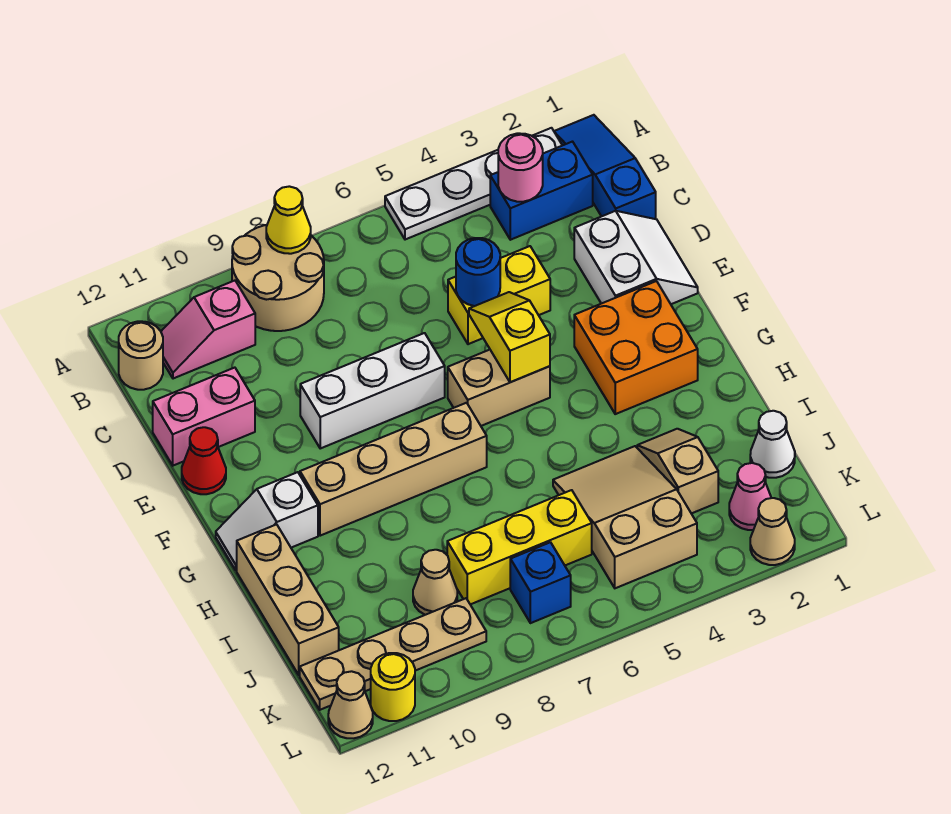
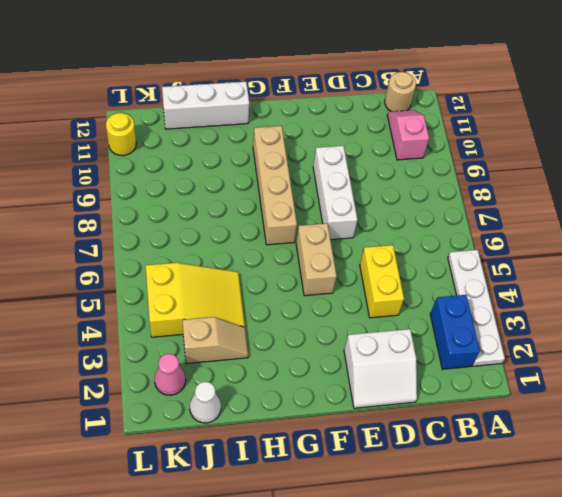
white 1x3 brick [162,82,249,129] -> tan 1x3 brick [237,524,339,675]
yellow 2x3 slope [146,263,245,337] -> tan 2x3 slope [553,446,697,588]
none -> blue 1x3 slope [554,115,656,219]
none -> tan 2x2 round brick [232,225,324,331]
none -> pink 1x2 brick [153,368,255,466]
none -> red 1x1 cone [182,427,226,494]

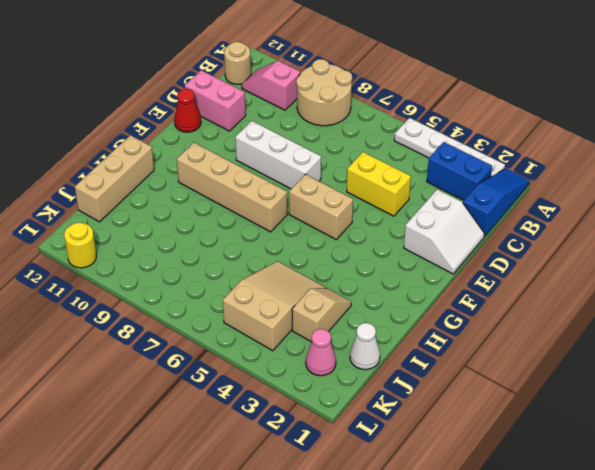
none -> orange 2x2 brick [574,281,698,414]
none -> white 1x2 slope [216,472,318,570]
none -> yellow 1x3 brick [447,490,592,604]
none -> tan 1x1 cone [413,550,457,615]

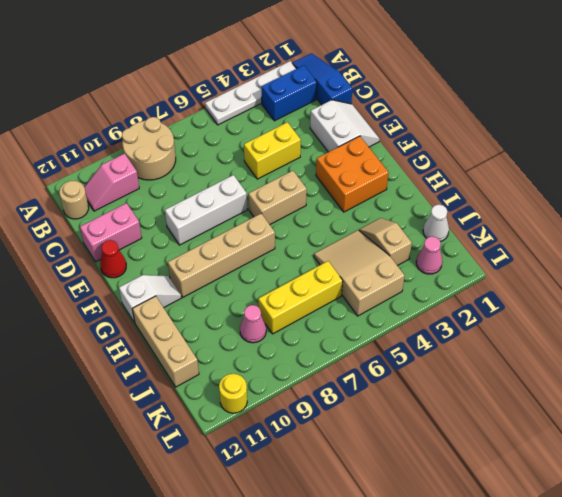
white 1x2 slope [119,275,182,323] -> white 1x2 slope turned to [216,472,318,570]
pink 1x1 cone [240,305,266,343] -> tan 1x1 cone [413,550,457,615]
none -> blue 1x1 brick [510,542,571,623]
none -> tan 1x4 plate [300,598,486,710]
none -> tan 1x1 cone [750,498,795,565]
none -> tan 1x1 cone [328,671,373,738]

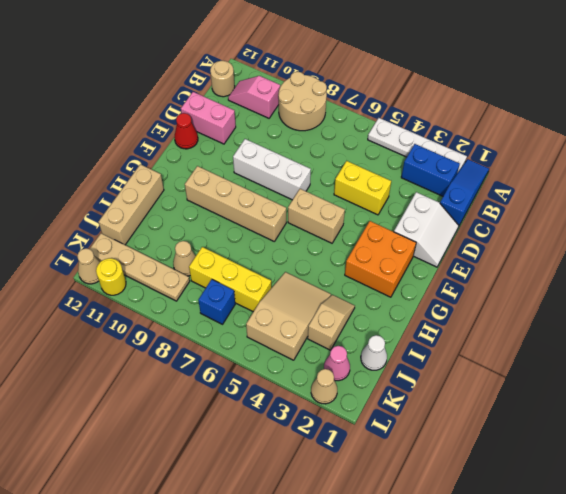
none -> white 1x2 slope [216,472,318,570]
none -> yellow 1x1 cone [266,186,311,254]
none -> pink 1x1 round brick [498,133,543,202]
none -> blue 1x1 round brick [456,238,500,306]

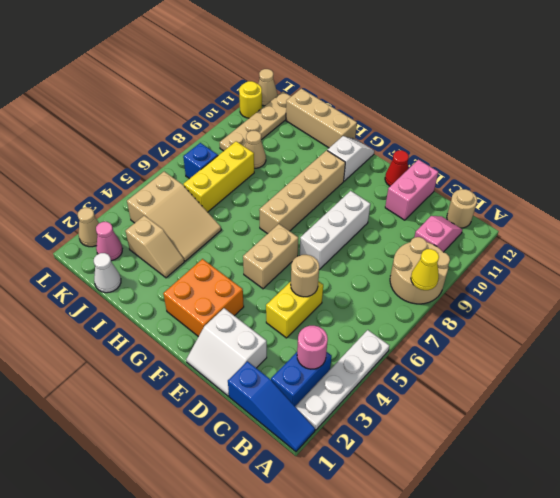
tan 1x1 round brick [291,255,319,297] -> blue 1x1 round brick [456,238,500,306]
none -> yellow 1x2 slope [469,292,550,382]

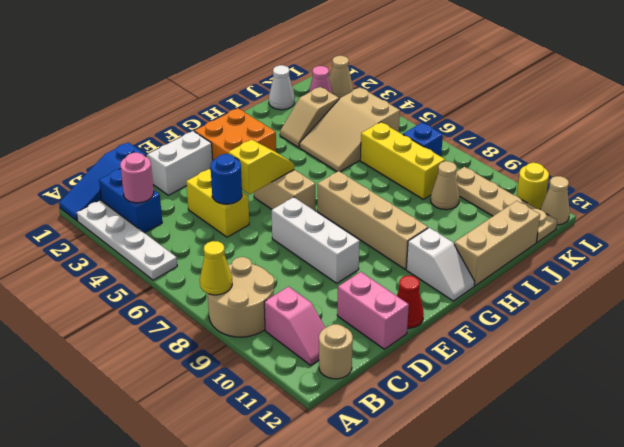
yellow 1x2 slope [228,140,294,194] -> yellow 1x2 slope turned to [469,292,550,382]

